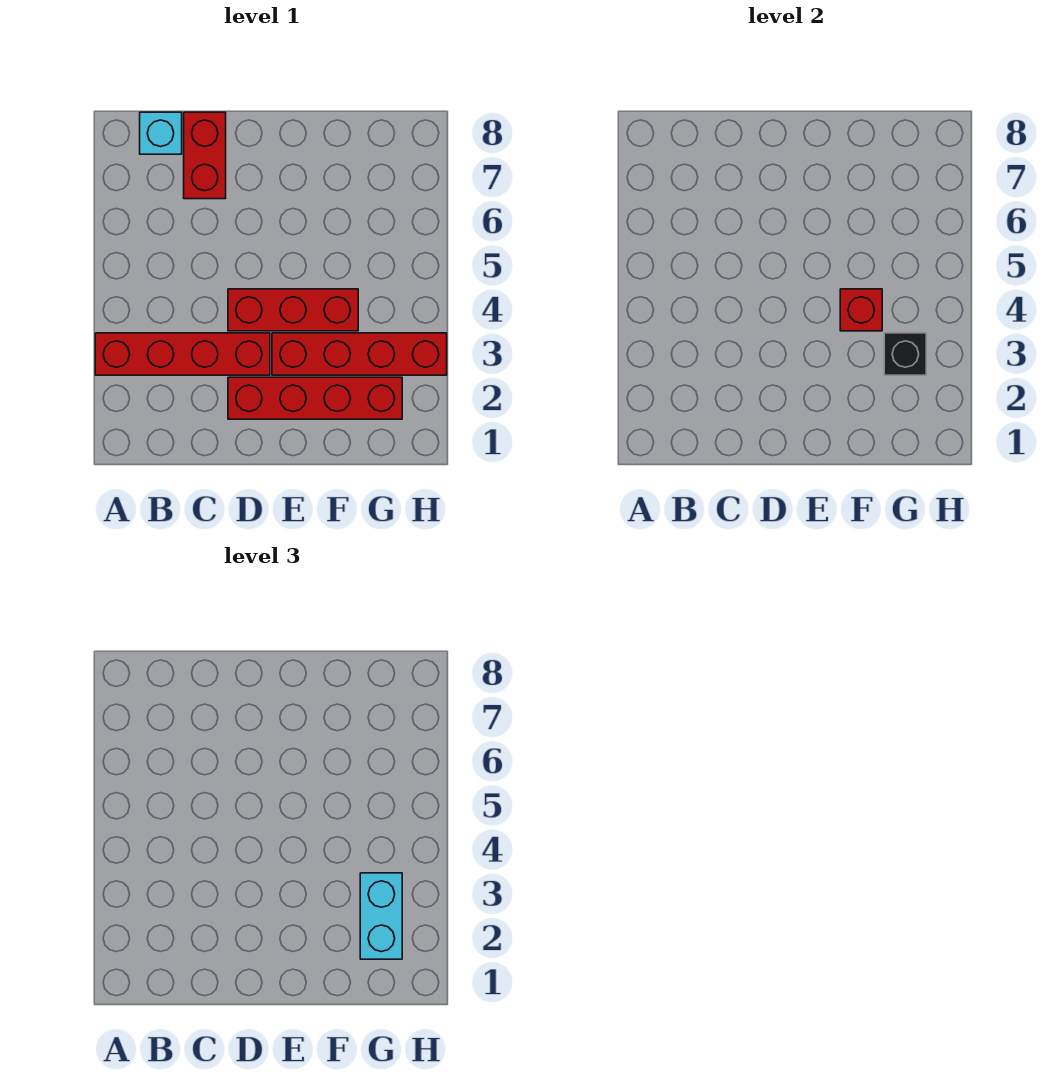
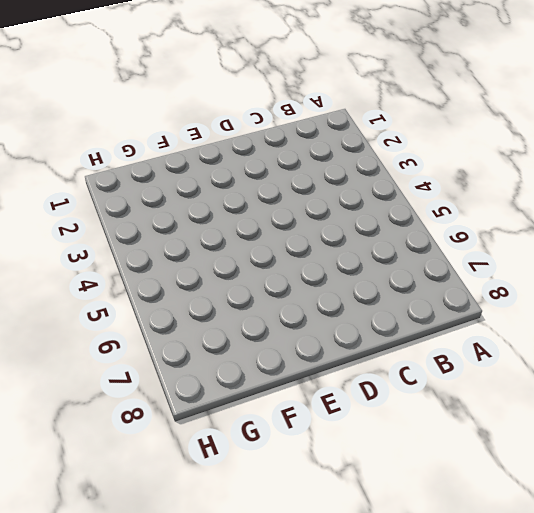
none -> red 1x4 brick [95,333,270,375]
none -> cyan 1x1 brick [140,112,182,154]

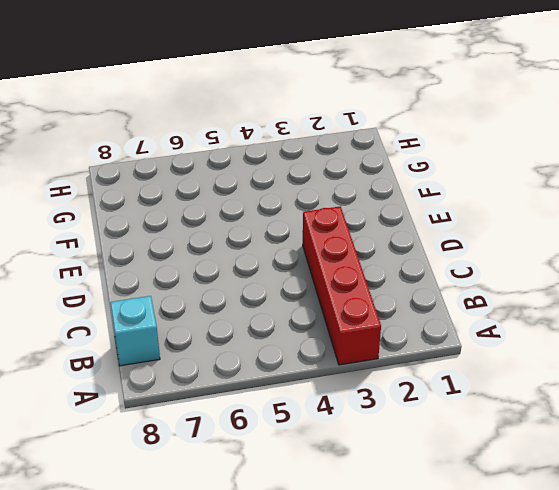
none -> red 1x2 brick [184,112,226,199]
none -> red 1x4 brick [228,377,402,419]

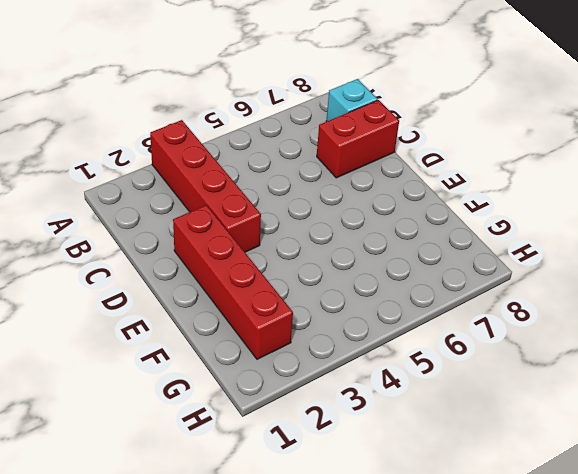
none -> red 1x3 brick [228,289,358,331]
none -> red 1x4 brick [272,333,447,375]

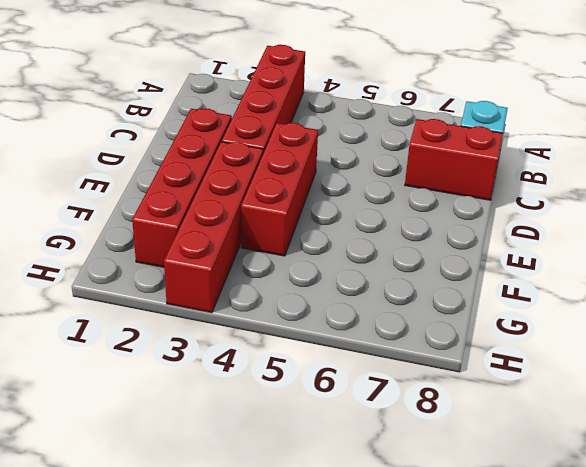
none -> red 1x1 brick [840,289,882,331]
none -> black 1x1 brick [884,333,926,375]

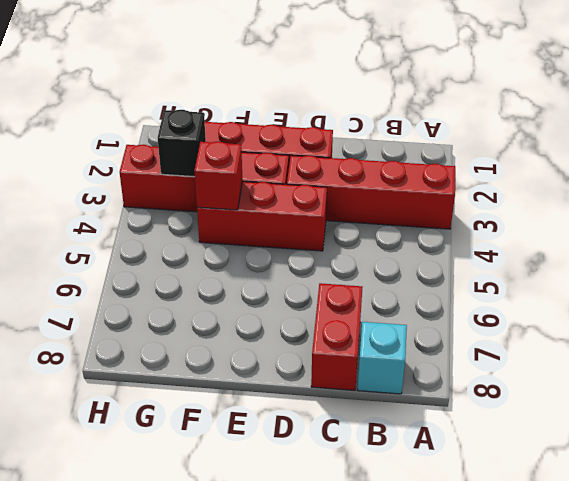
none -> cyan 1x2 brick [360,873,402,959]

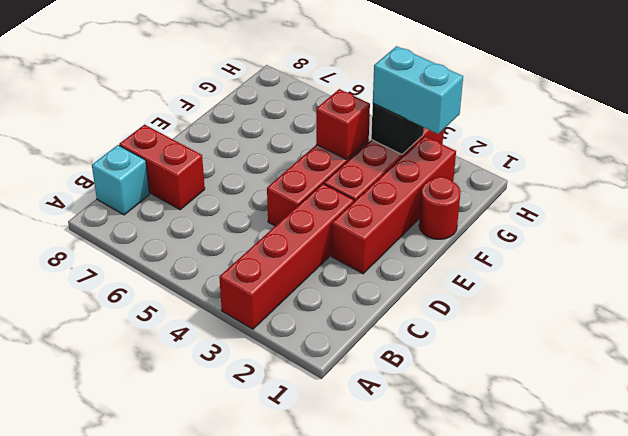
red 1x1 round brick [419,177,461,239] -> none

